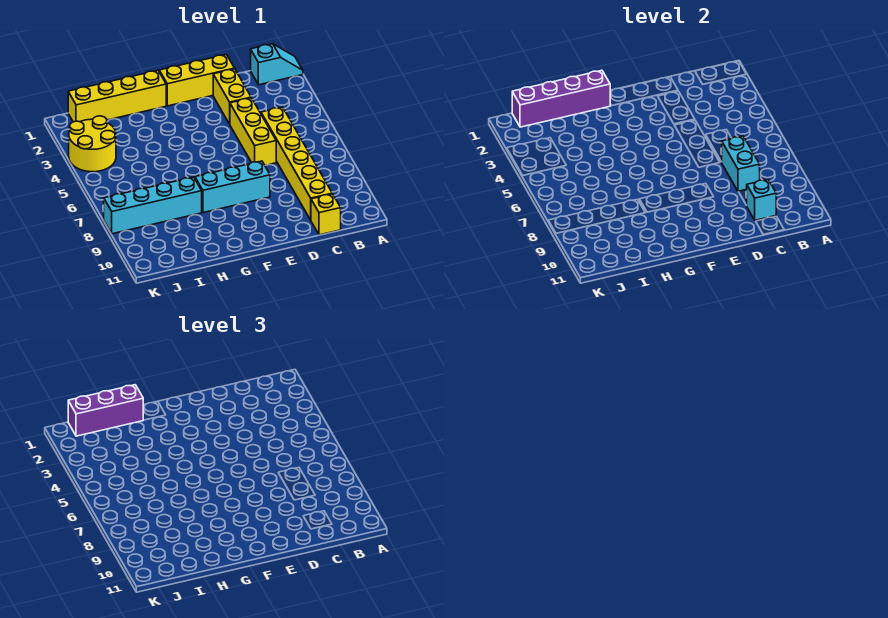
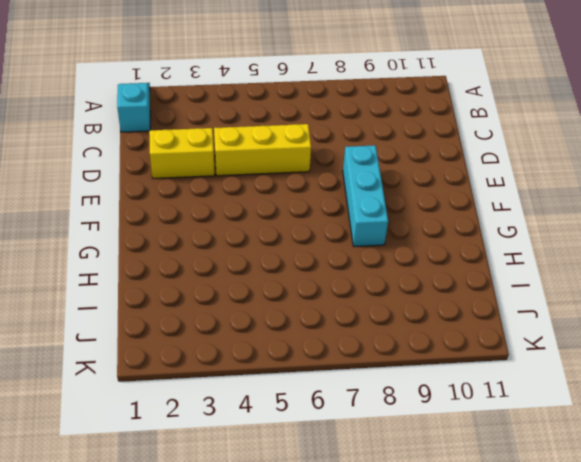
none -> yellow 1x6 brick [261,107,332,220]
none -> yellow 1x1 brick [311,194,341,235]
none -> yellow 1x3 brick [159,55,235,106]

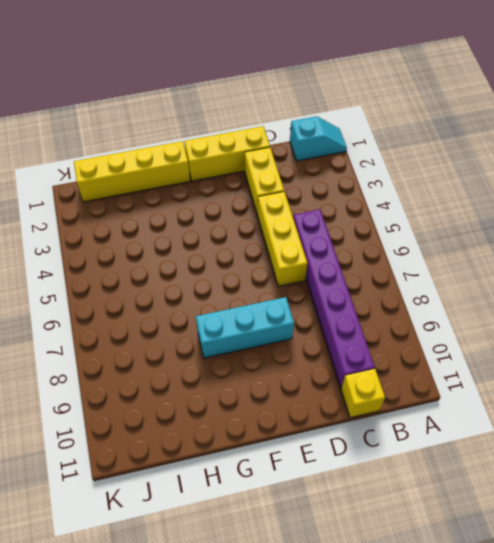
purple 1x6 brick [293,209,375,388] -> yellow 1x6 brick [261,107,332,220]
none -> cyan 1x4 brick [104,177,202,234]
none -> yellow 2x2 round brick [69,116,116,172]
none -> cyan 1x2 brick [722,136,760,191]

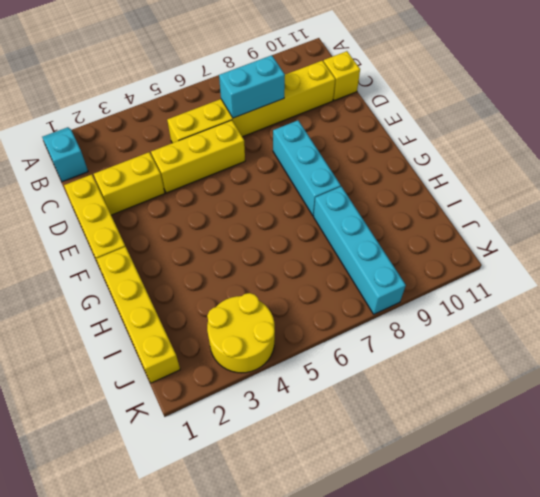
none -> cyan 1x1 brick [747,180,776,220]
none -> purple 1x4 brick [512,70,611,127]
none -> purple 1x3 brick [68,385,143,436]

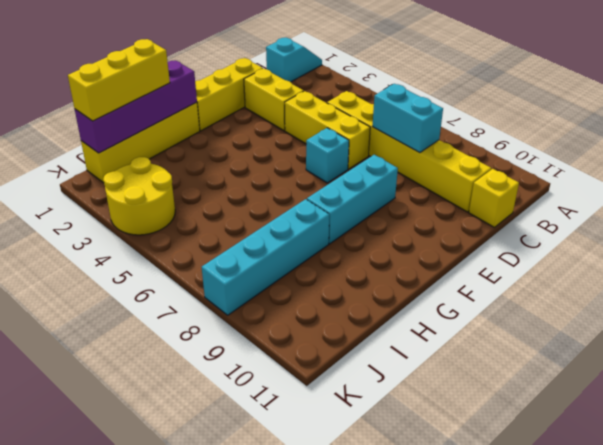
cyan 1x1 brick [306,128,349,183] -> cyan 1x1 brick moved to [747,180,776,220]
yellow 1x3 brick [68,39,170,121] -> purple 1x3 brick [68,385,143,436]

